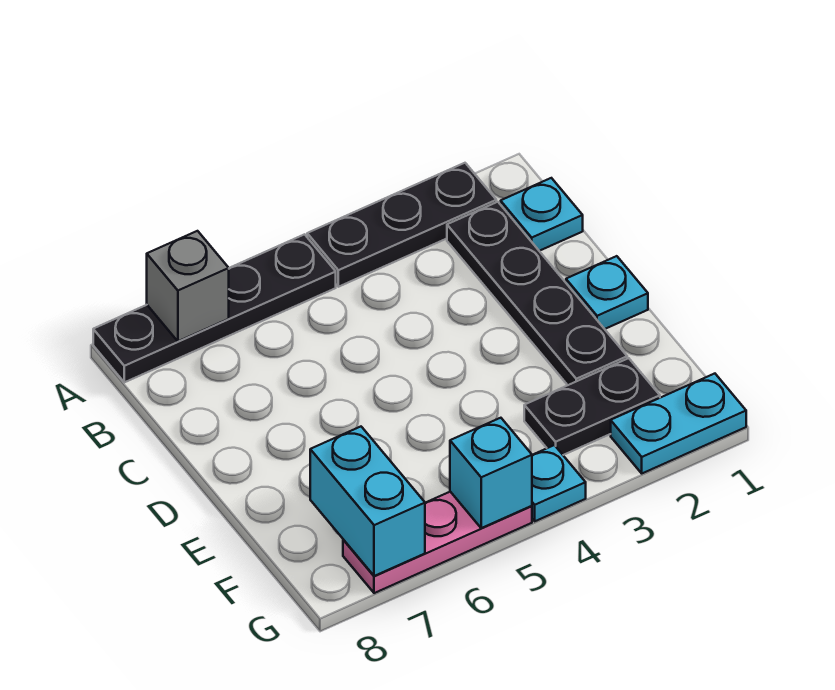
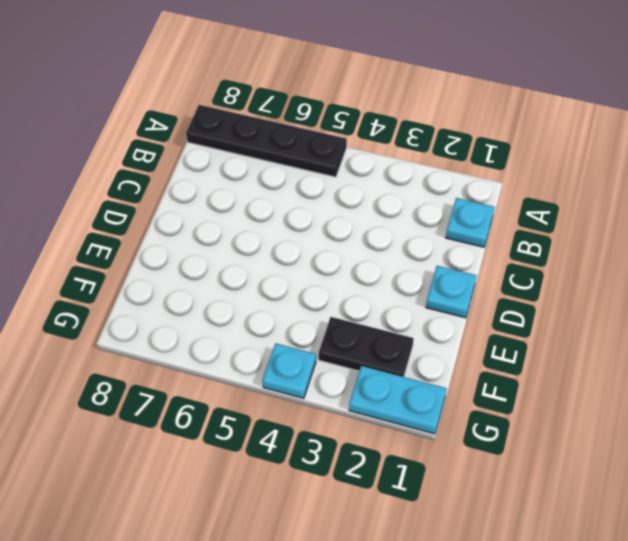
none -> black 1x3 plate [307,163,496,287]
none -> black 1x4 plate [447,202,627,385]
none -> pink 1x3 plate [343,492,532,593]

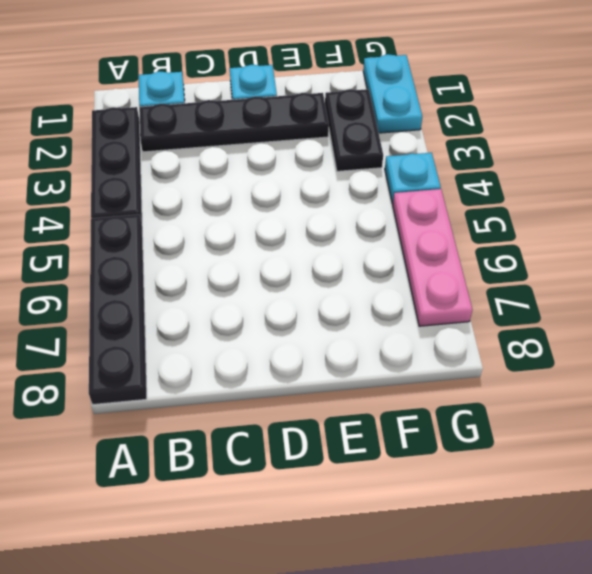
none -> grey 1x1 brick [147,231,229,341]
none -> cyan 1x2 brick [310,427,425,576]
none -> cyan 1x1 brick [450,418,532,528]

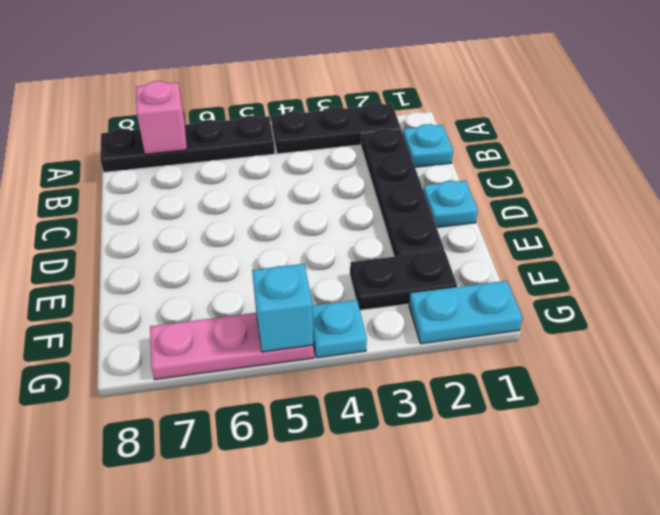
pink 1x1 brick [136,81,187,154] -> grey 1x1 brick [147,231,229,341]
none -> cyan 1x2 brick [310,427,425,576]

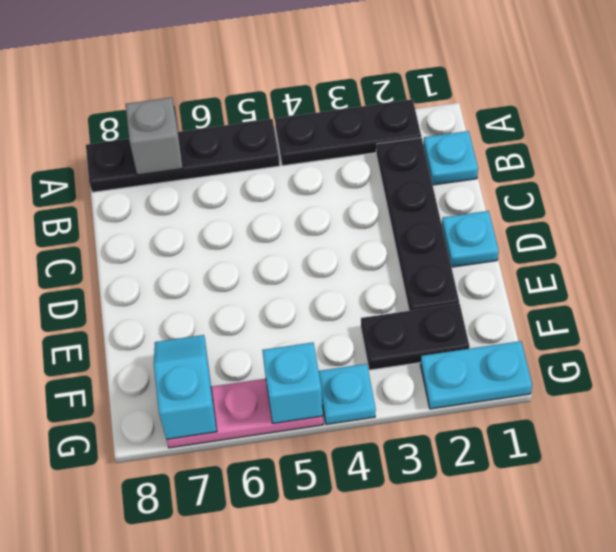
cyan 1x2 slope [154,335,217,439] -> cyan 1x2 brick [310,427,425,576]

